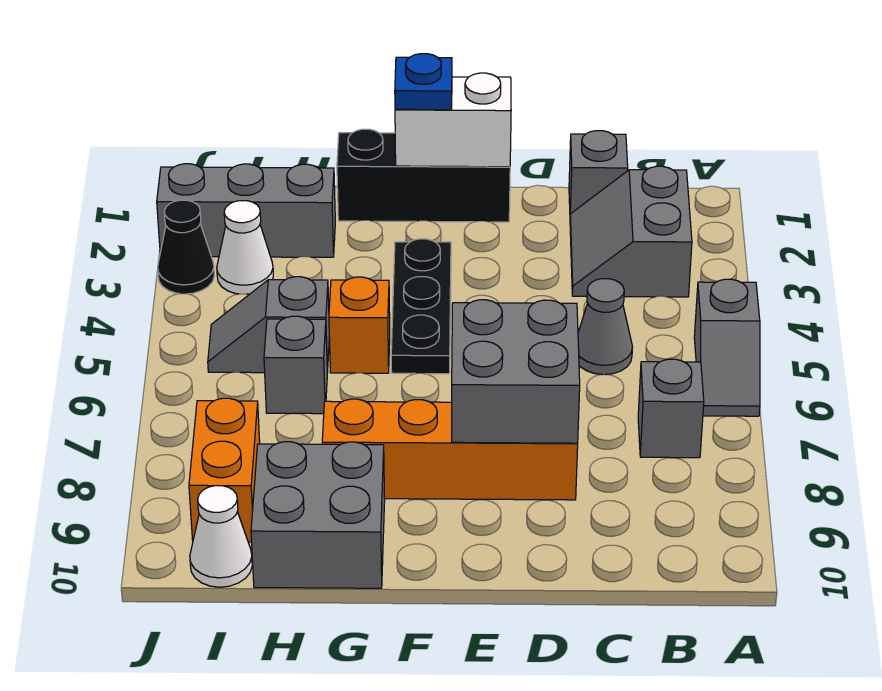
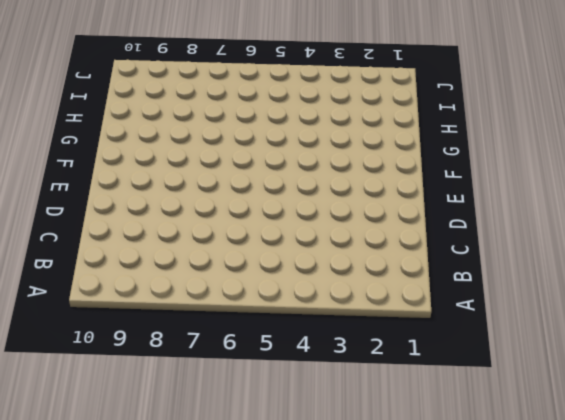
none -> grey 1x2 slope [694,279,760,416]
none -> grey 2x2 slope [570,166,692,297]
none -> grey 1x1 brick [638,359,704,458]

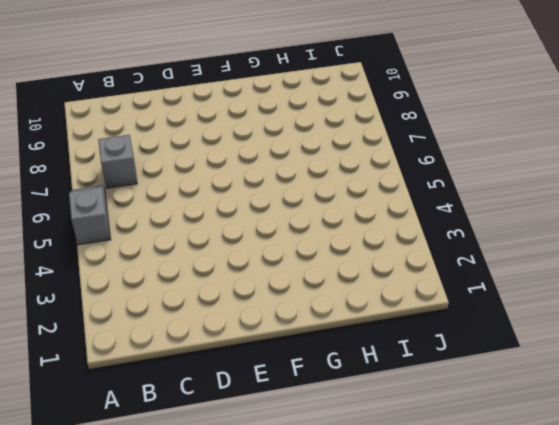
none -> grey 2x2 slope [570,166,692,297]
none -> grey 1x1 brick [569,131,628,214]
none -> grey 1x1 cone [578,279,632,375]

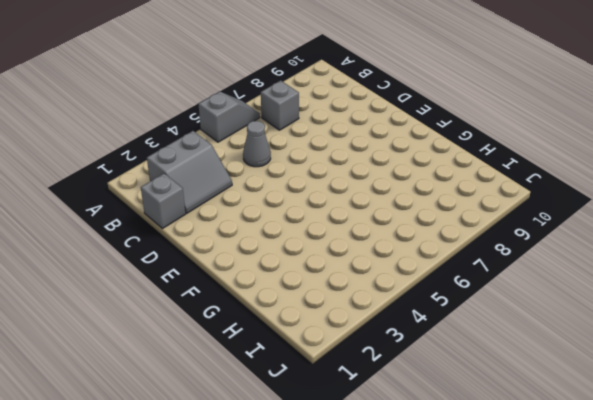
none -> orange 1x4 brick [322,399,578,500]
none -> black 1x3 brick [337,129,510,222]
none -> black 1x3 plate [391,239,451,374]

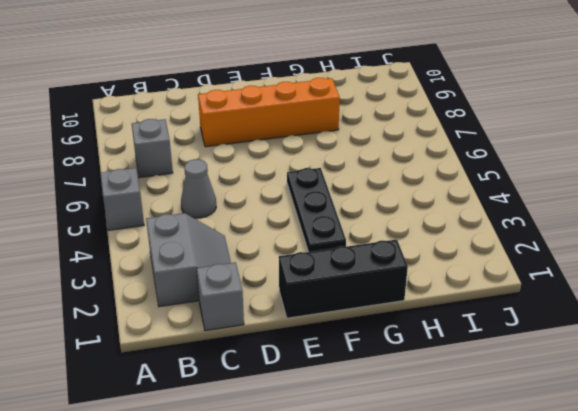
none -> orange 1x1 brick [329,277,390,373]
none -> grey 2x2 brick [251,442,385,588]
none -> grey 1x3 brick [157,164,335,257]

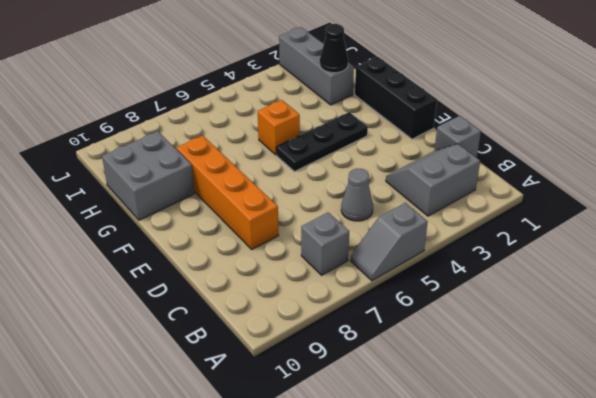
black 1x1 cone [320,24,348,73] -> black 1x1 cone moved to [158,200,214,294]
none -> grey 1x2 slope [208,277,329,373]
none -> grey 1x1 brick [264,316,327,414]
none -> white 1x1 cone [217,201,273,294]

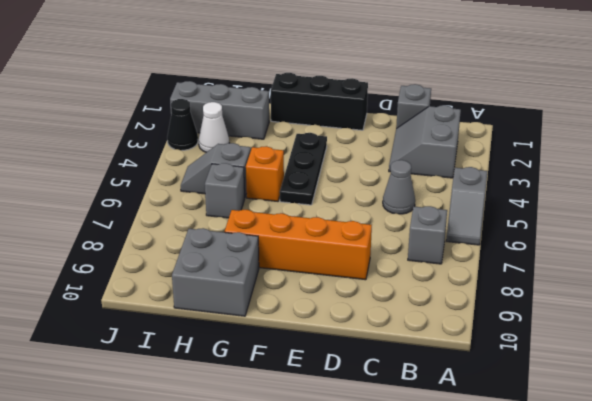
none -> orange 1x2 brick [189,398,260,542]
none -> white 1x1 cone [190,486,252,587]
none -> grey 2x2 brick [452,300,580,443]

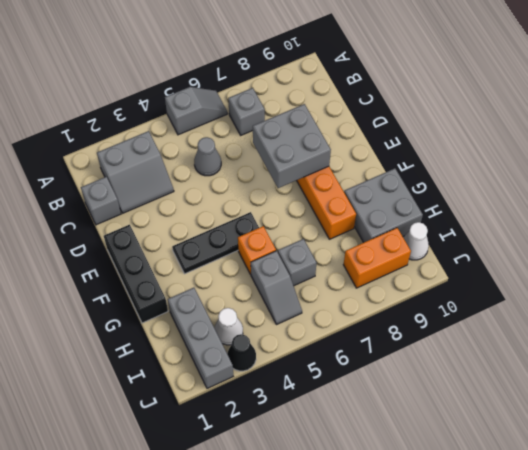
none -> white 1x2 brick [395,73,511,167]
none -> blue 1x1 plate [395,54,452,110]

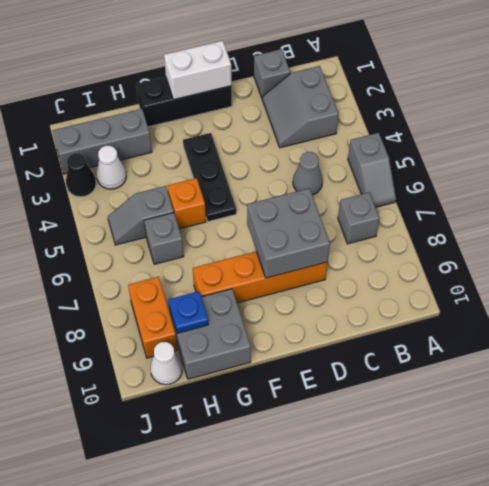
blue 1x1 plate [168,291,208,333] -> blue 1x1 plate moved to [395,54,452,110]

